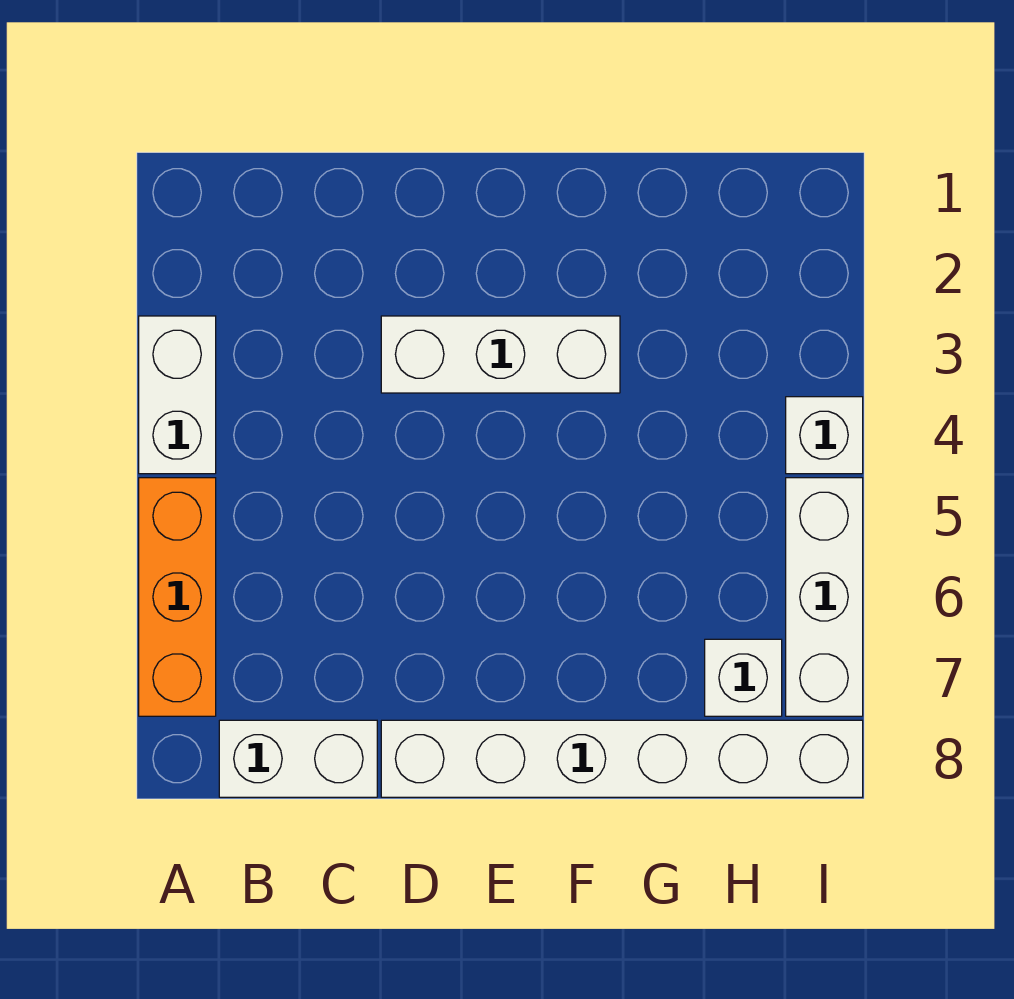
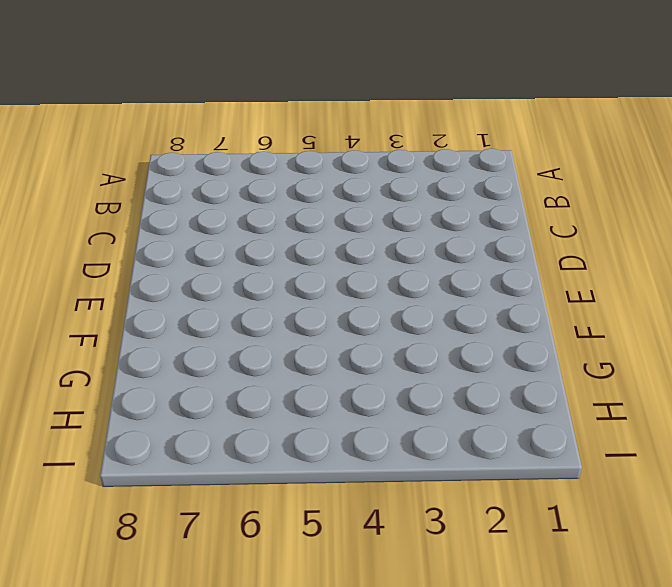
none -> white 1x2 brick [139,316,216,474]
none -> orange 1x3 brick [139,478,216,716]

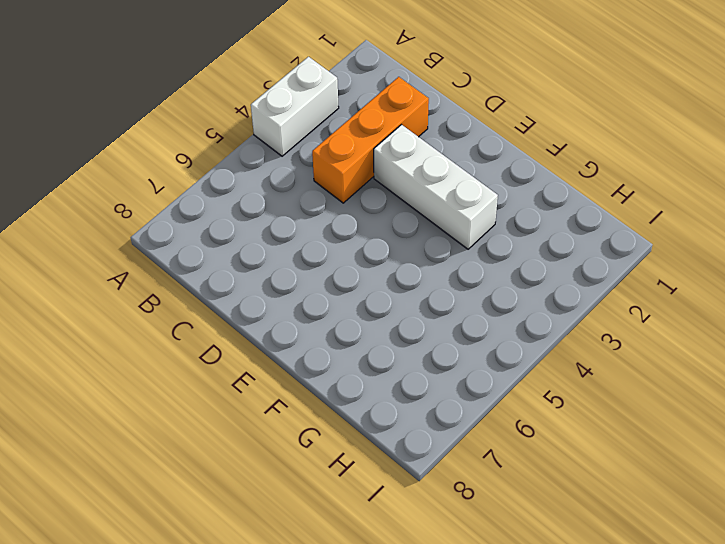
orange 1x3 brick [312,77,429,203] -> orange 1x3 brick moved to [139,478,216,716]
none -> white 1x2 brick [219,720,377,797]
none -> white 1x6 brick [381,720,863,797]

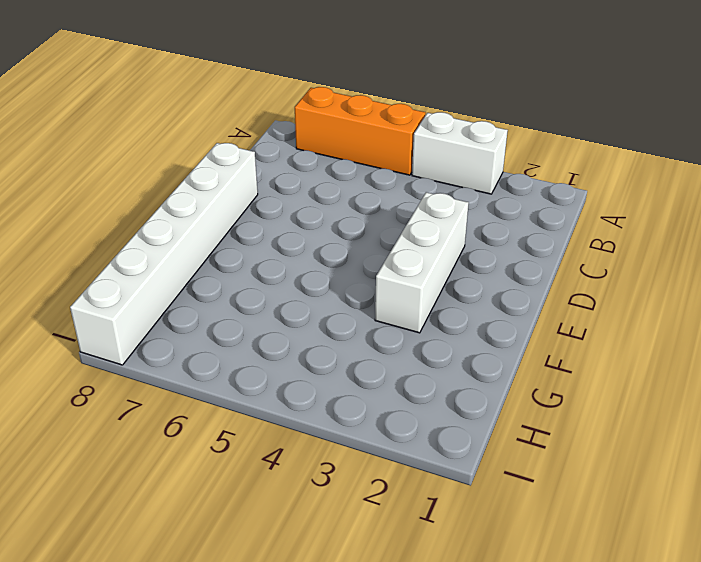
none -> white 1x2 brick [219,720,377,797]
none -> white 1x1 brick [705,639,782,716]

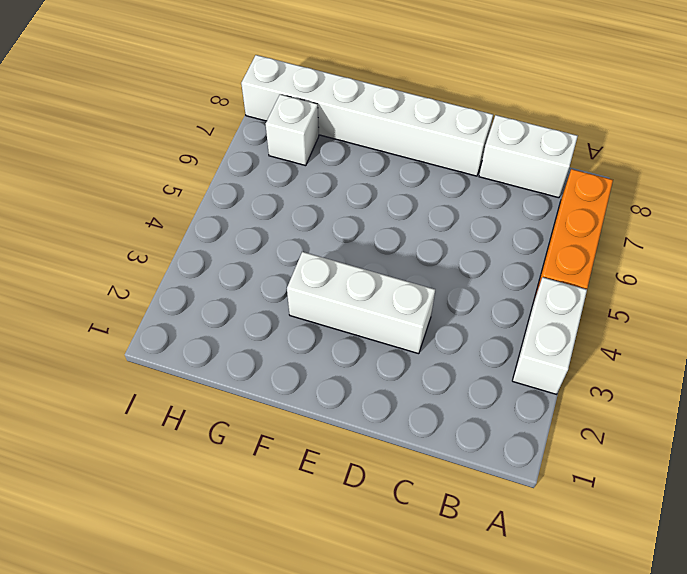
none -> white 1x1 brick [786,397,863,474]
none -> white 1x3 brick [786,478,863,716]

